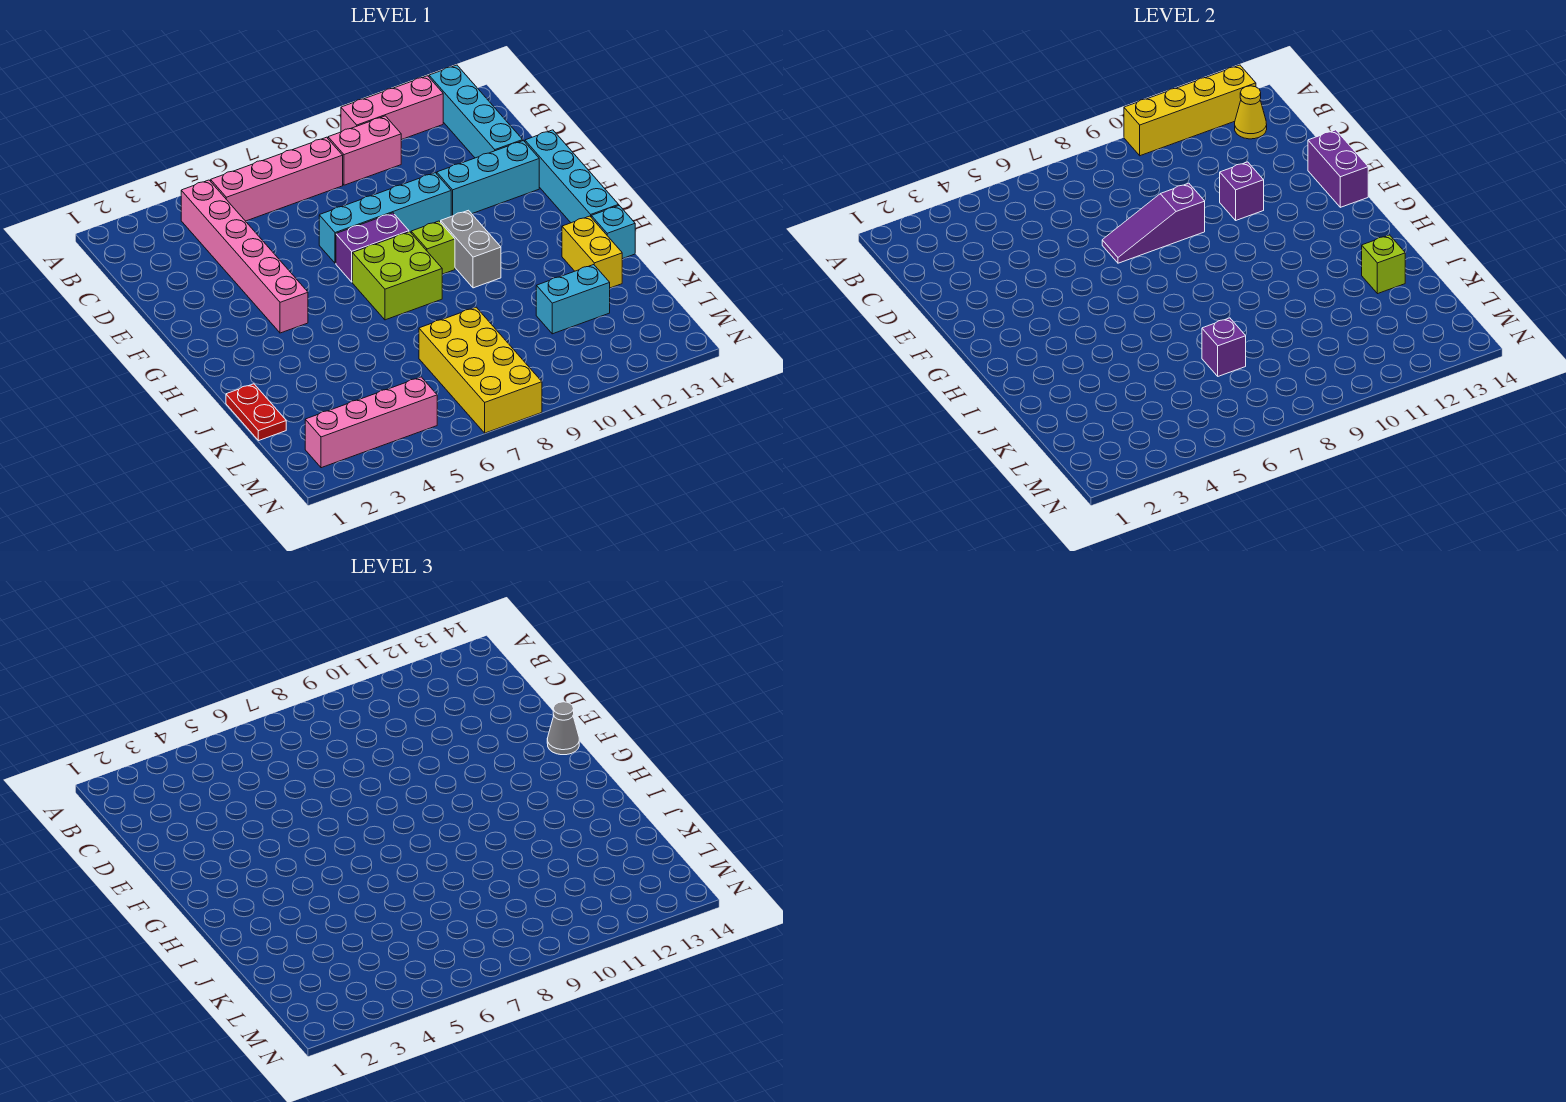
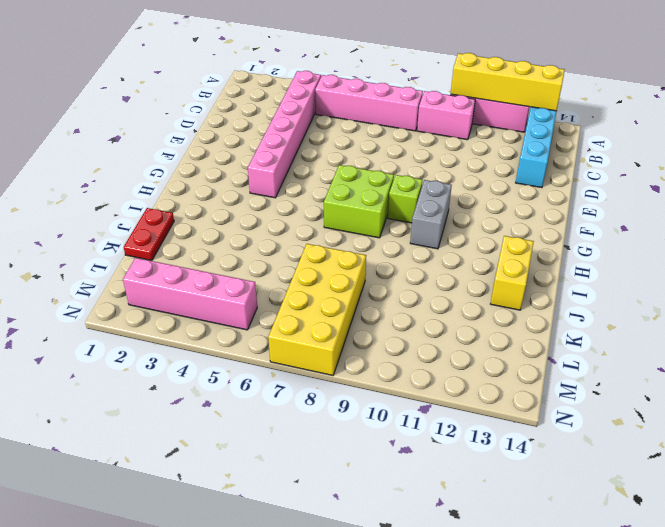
none -> cyan 1x4 brick [319,173,451,263]
none -> cyan 1x3 brick [437,141,539,216]
none -> cyan 1x4 brick [525,130,619,223]

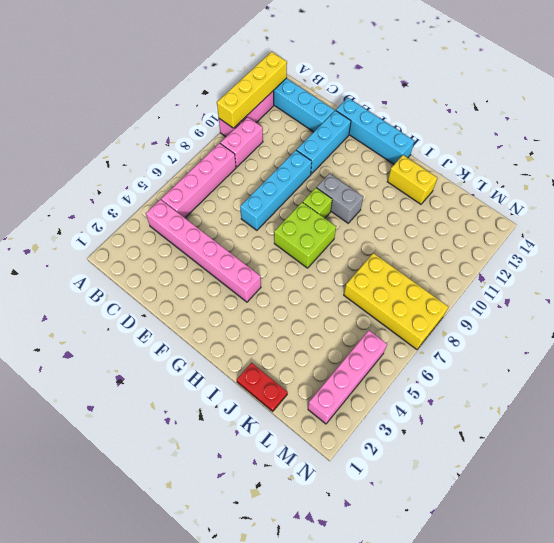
none -> purple 1x2 brick [336,213,409,282]
none -> cyan 1x1 brick [591,206,635,259]
none -> cyan 1x2 brick [536,265,610,334]

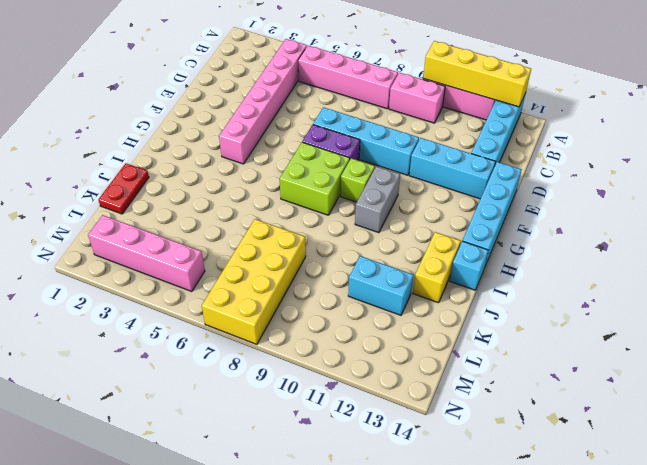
none -> yellow 1x1 cone [1235,86,1267,139]
none -> purple 1x3 slope [1102,183,1205,263]
none -> purple 1x1 brick [1220,162,1264,220]

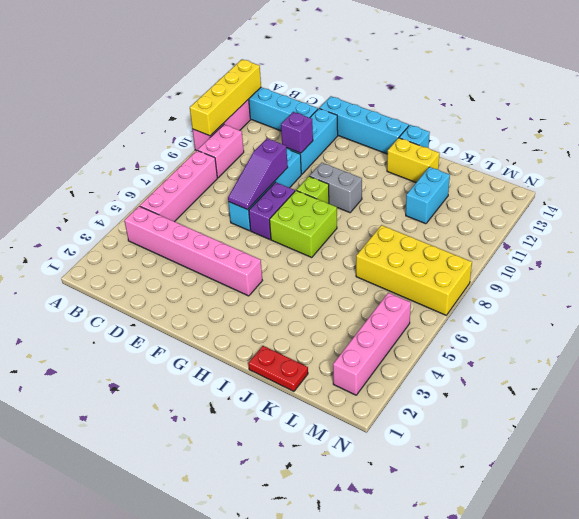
none -> yellow 1x1 cone [1235,86,1267,139]
none -> purple 1x2 brick [1308,130,1368,207]
none -> lime 1x1 brick [1362,235,1405,294]

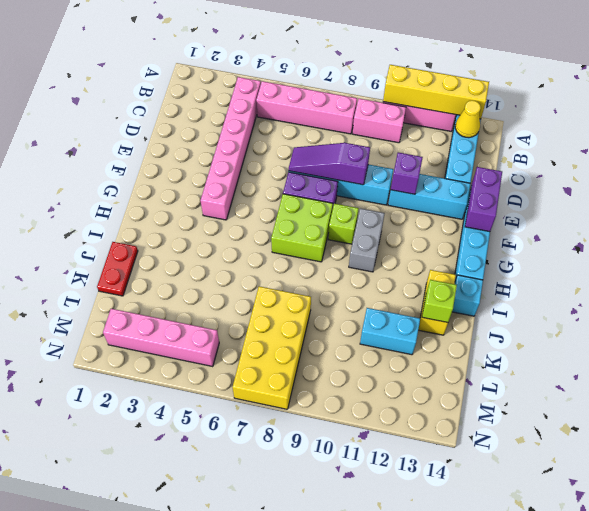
none -> purple 1x1 brick [1202,318,1246,376]
none -> grey 1x1 cone [547,702,579,755]

